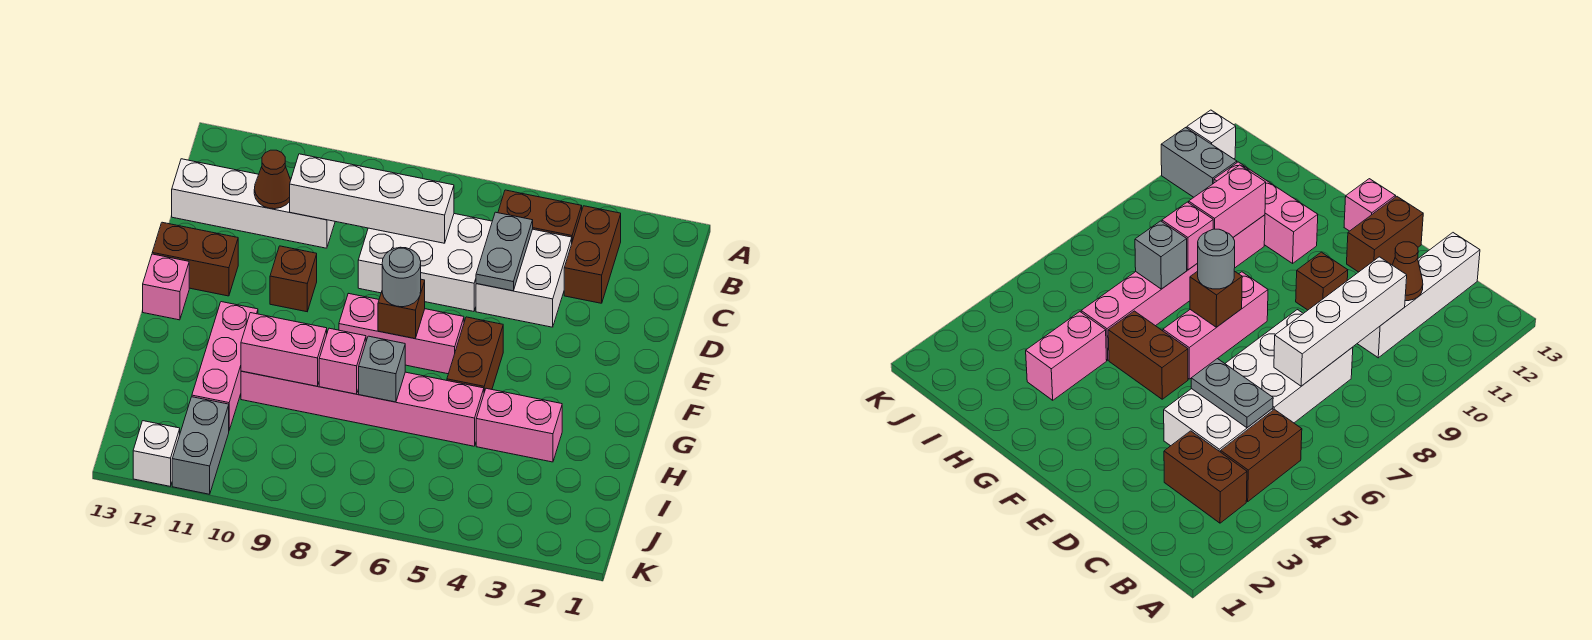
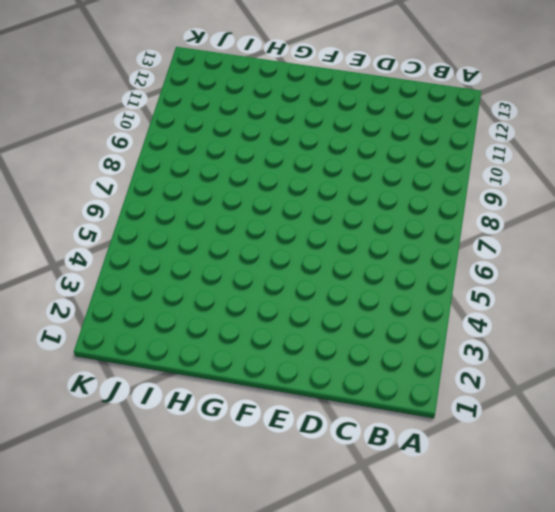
none -> brown 1x2 brick [564,206,621,303]
none -> brown 1x2 brick [498,190,582,241]
none -> white 2x2 brick [476,229,572,327]

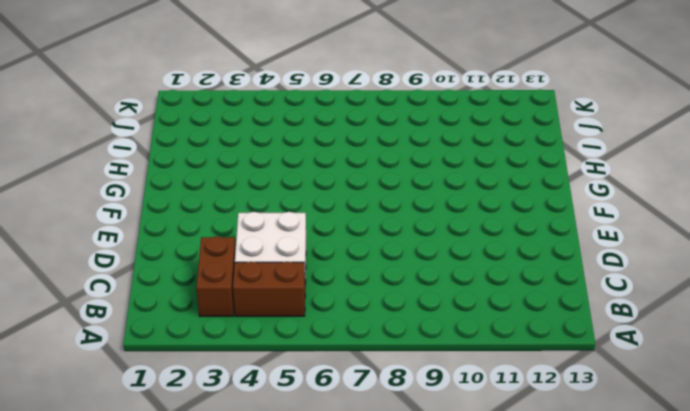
none -> white 2x3 brick [358,214,492,311]
none -> white 1x4 brick [172,159,335,248]
none -> brown 1x1 brick [270,246,317,312]

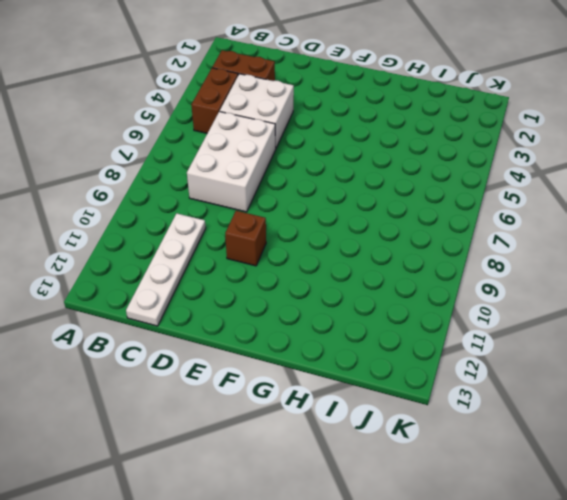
white 1x4 plate [126,213,206,326] -> white 1x4 brick [172,159,335,248]
none -> brown 1x2 brick [152,222,238,296]
none -> brown 1x2 brick [447,317,503,392]
none -> pink 1x3 brick [339,293,464,374]

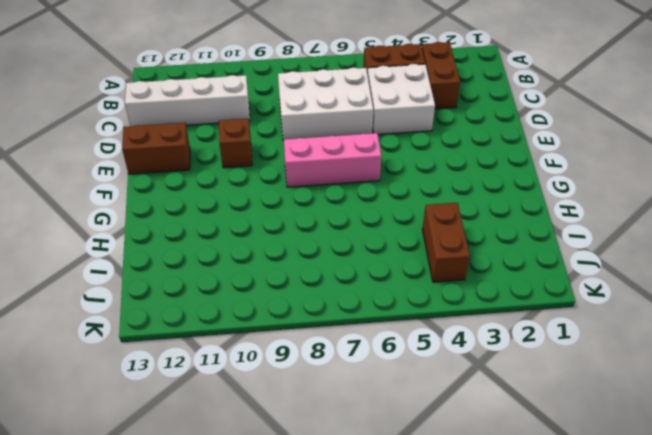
brown 1x2 brick [422,203,470,282] -> brown 1x2 brick moved to [447,317,503,392]
none -> pink 1x1 brick [143,254,189,320]
none -> pink 1x3 brick [192,302,258,430]
none -> pink 1x2 brick [476,388,562,462]

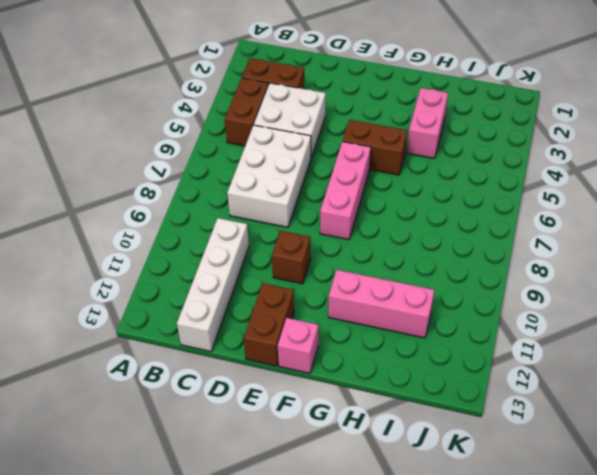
none -> pink 1x6 brick [241,371,484,446]
none -> grey 1x2 brick [172,397,229,494]
none -> white 1x1 brick [133,421,180,486]

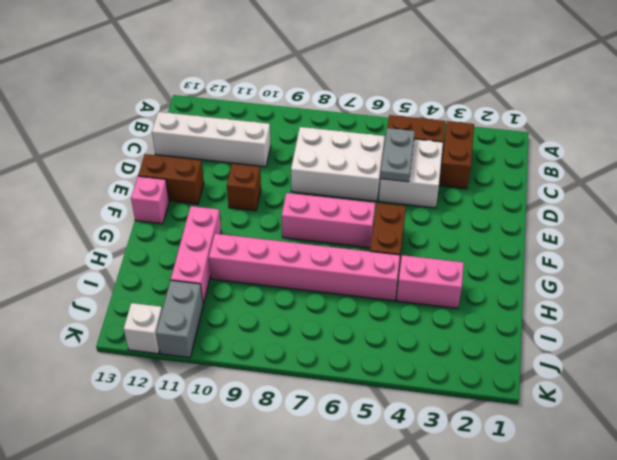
none -> white 1x4 brick [290,154,454,243]
none -> brown 1x1 cone [254,150,291,209]
none -> brown 1x1 brick [378,279,425,339]

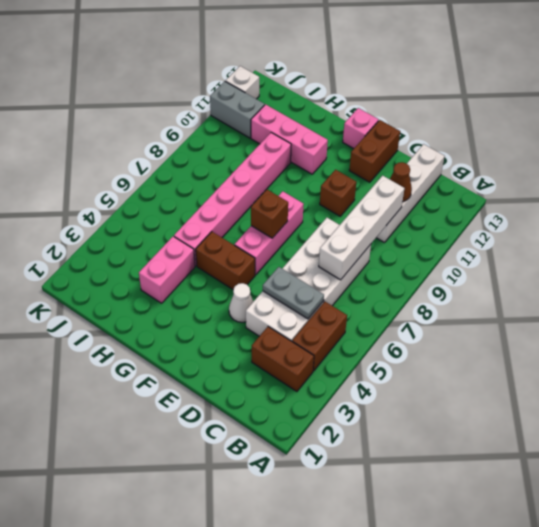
white 1x1 cone [229,283,253,322] -> none
none -> grey 1x1 brick [359,336,405,402]
none -> pink 1x1 brick [319,328,366,394]
none -> pink 1x2 brick [241,313,327,386]

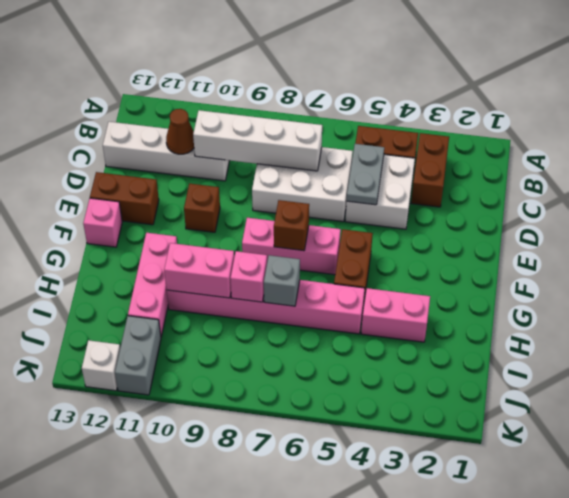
none -> grey 1x1 round brick [382,247,421,307]

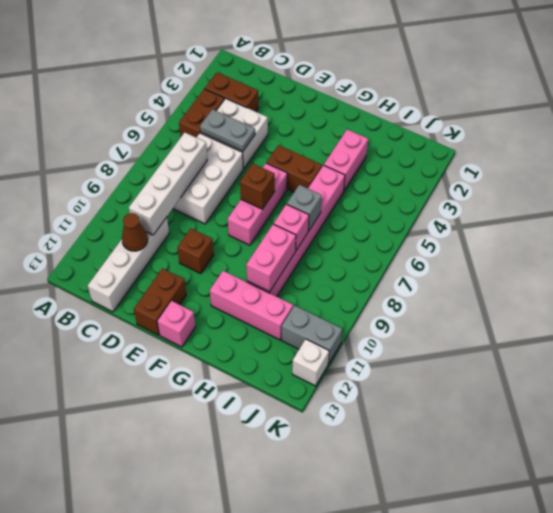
none -> grey 1x1 round brick [382,247,421,307]

